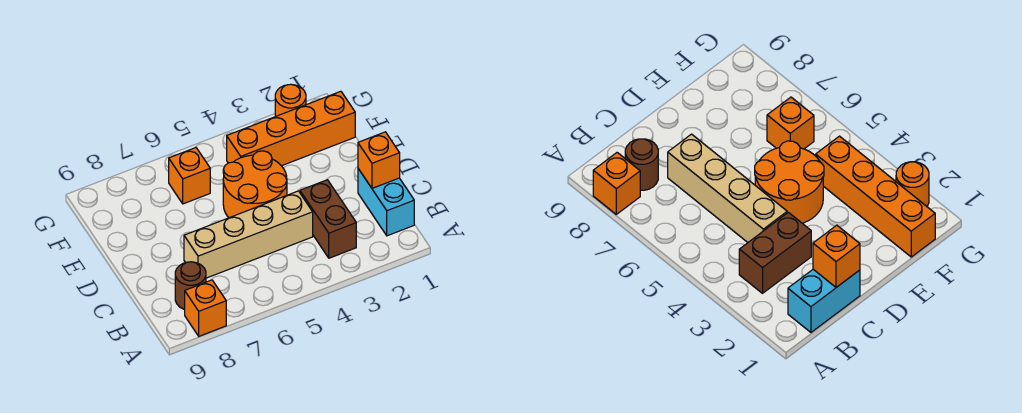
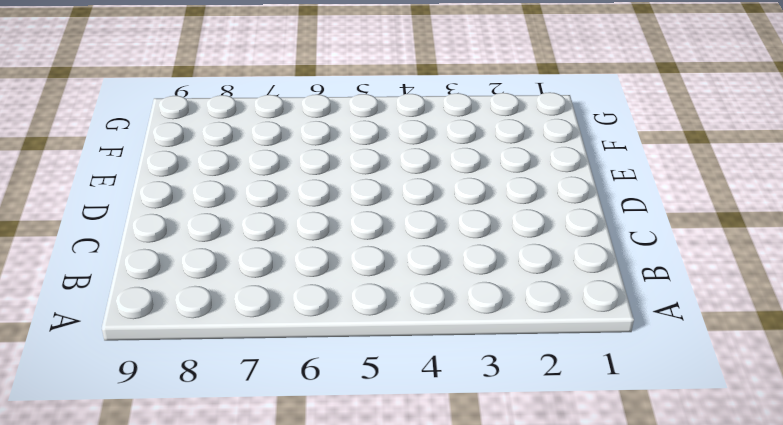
none -> orange 1x1 brick [185,280,226,336]
none -> cyan 1x2 brick [358,169,414,236]

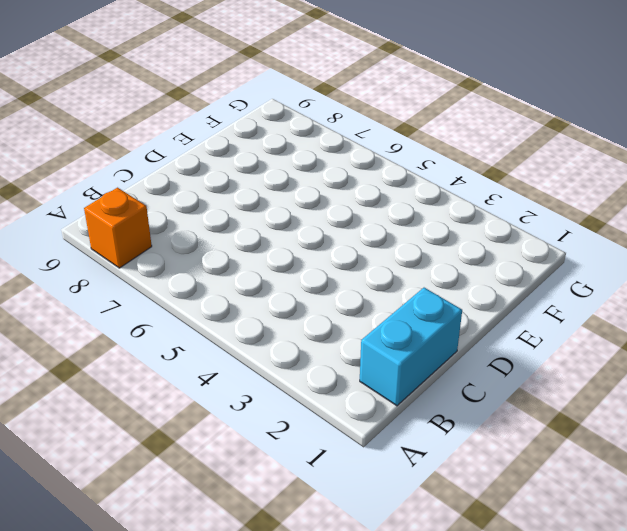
none -> brown 1x2 brick [300,180,356,258]
none -> brown 1x1 round brick [175,262,206,309]

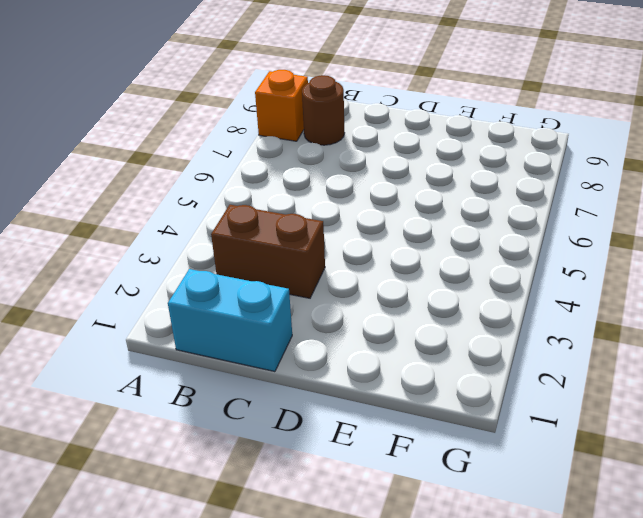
none -> tan 1x4 brick [184,191,313,278]
none -> orange 2x2 round brick [223,151,287,218]

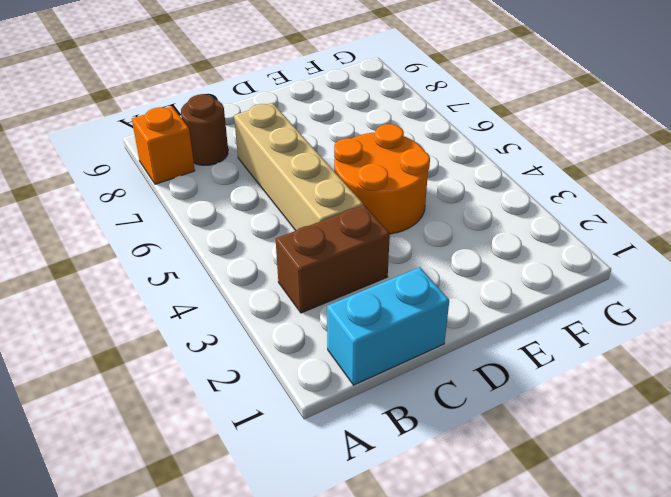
none -> orange 1x4 brick [227,91,355,166]
none -> orange 1x1 brick [169,147,210,204]

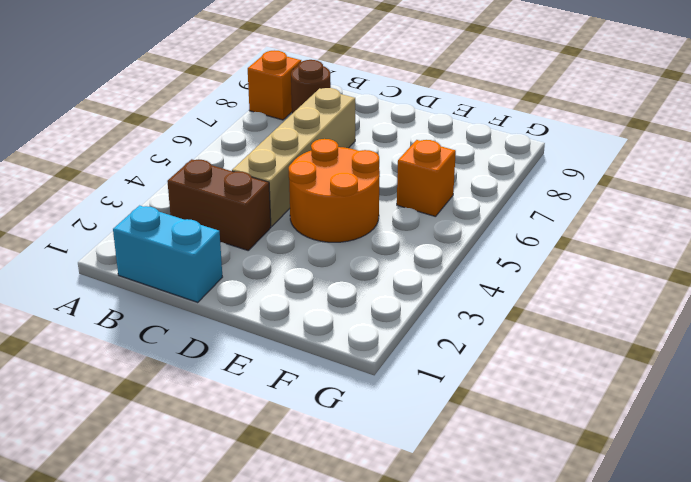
none -> orange 1x4 brick [227,91,355,166]
none -> orange 1x1 round brick [275,84,306,116]

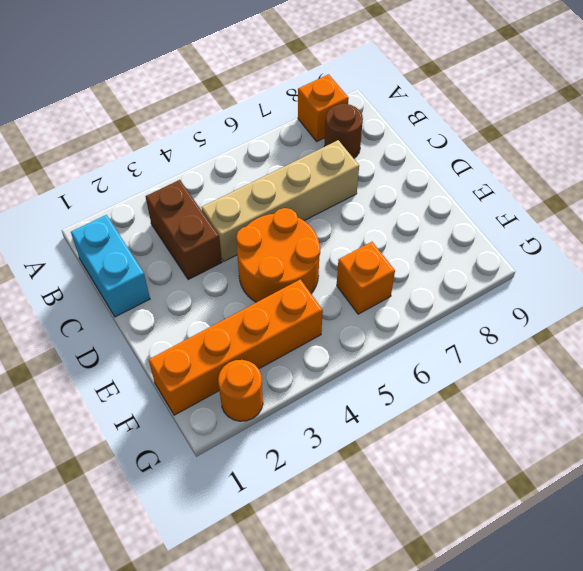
none -> orange 1x1 brick [358,132,400,188]

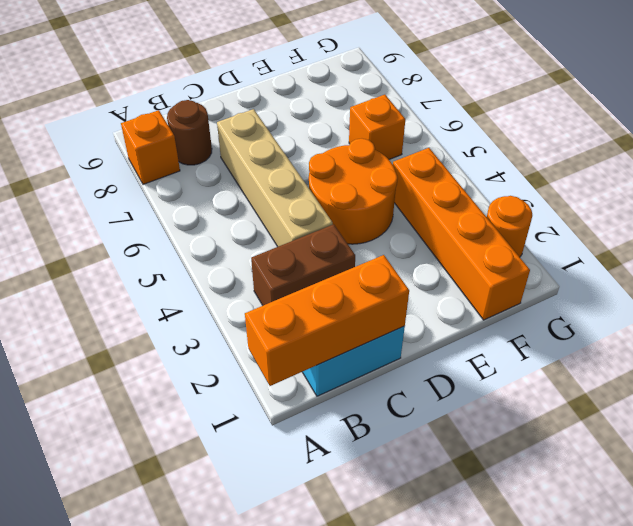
orange 1x3 brick [245,255,409,386] -> orange 1x1 brick [358,132,400,188]

